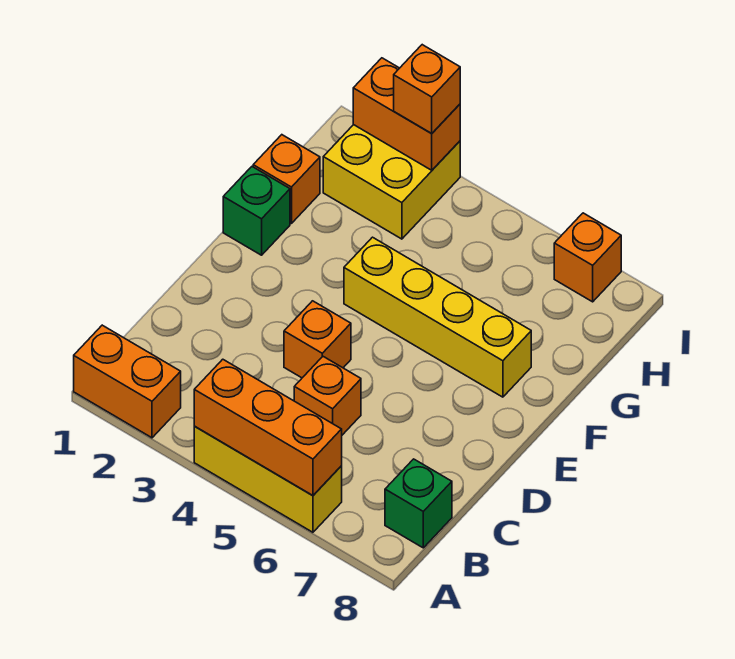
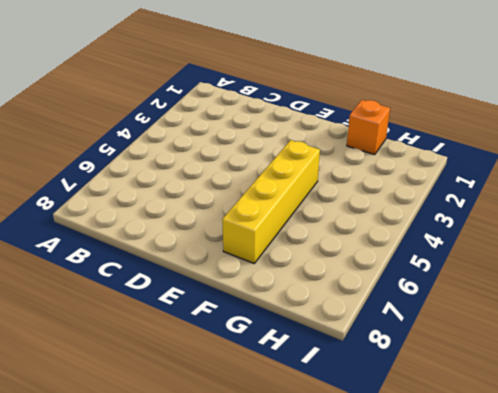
none -> orange 1x2 brick [74,325,181,438]
none -> yellow 1x3 brick [194,426,342,532]
none -> green 1x1 brick [385,459,452,548]

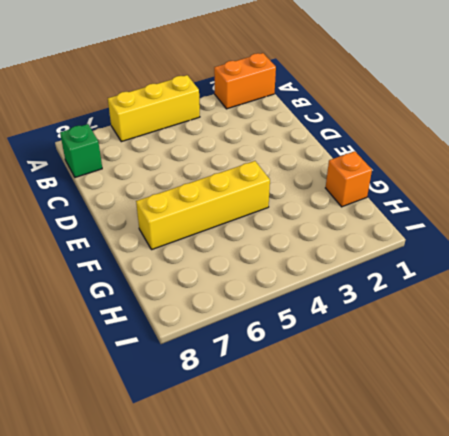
none -> orange 1x1 brick [294,357,361,435]
none -> orange 1x1 brick [284,301,351,378]
none -> green 1x1 brick [223,167,290,255]

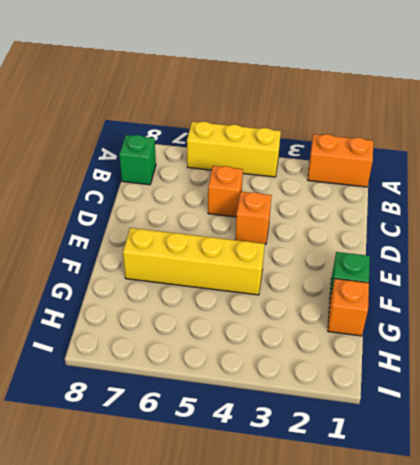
none -> yellow 2x2 brick [323,125,460,239]
none -> orange 1x1 brick [554,213,621,302]
none -> orange 1x3 brick [194,359,342,496]

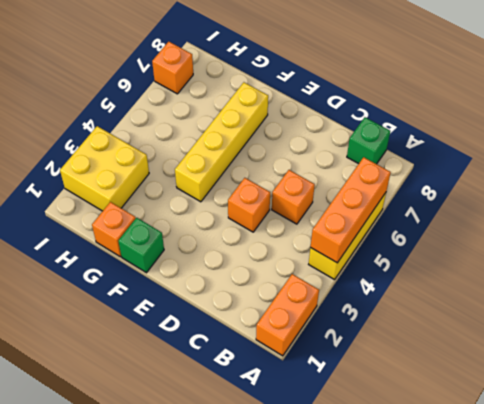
none -> orange 1x2 brick [353,58,460,170]
none -> orange 1x1 brick [394,45,460,133]

